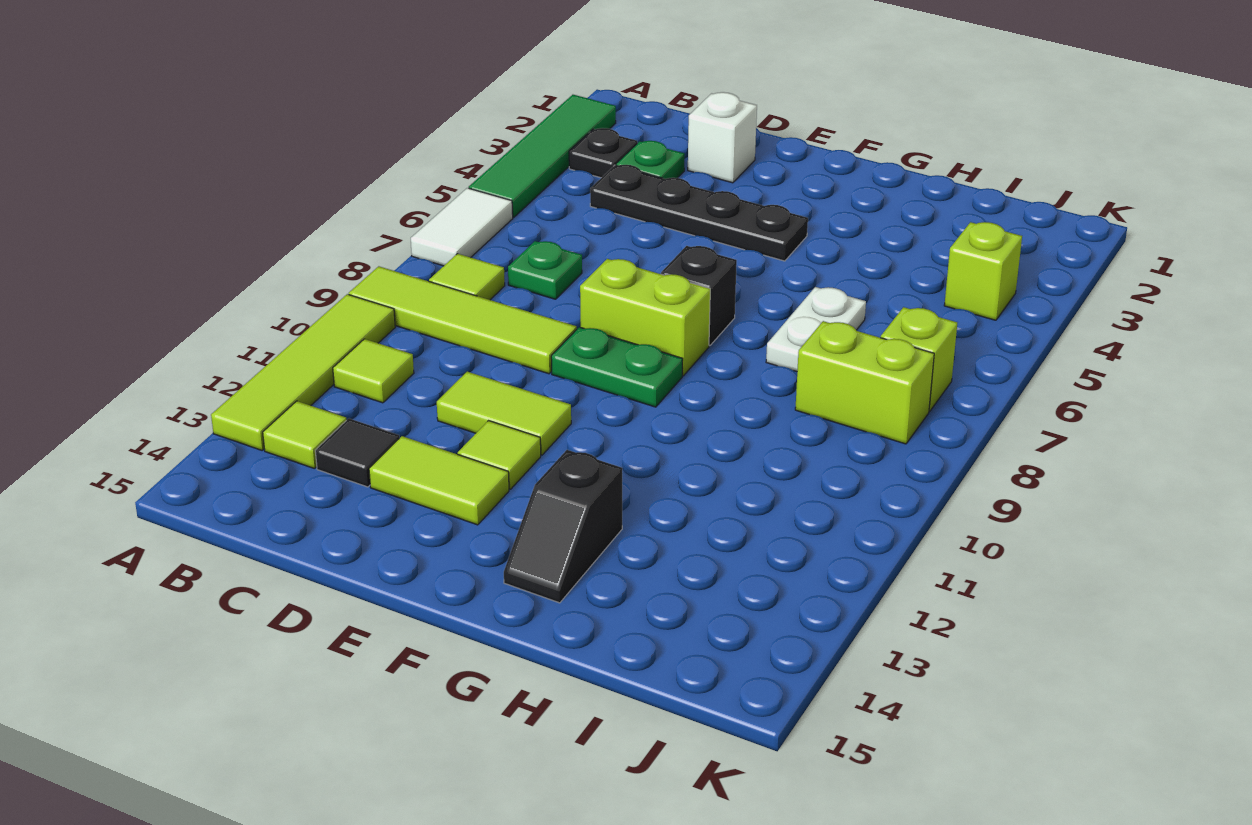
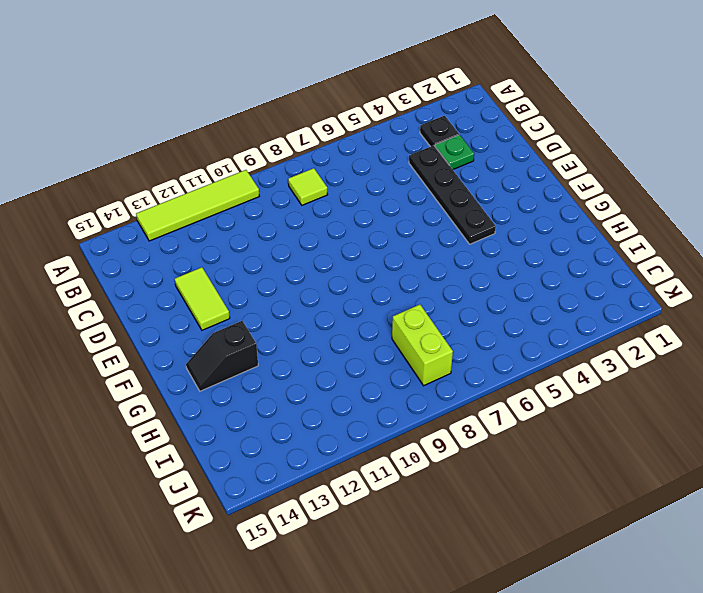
none -> green 1x4 tile [469,95,616,217]
none -> white 1x2 tile [411,188,513,266]
none -> lime 1x4 tile [349,266,577,374]

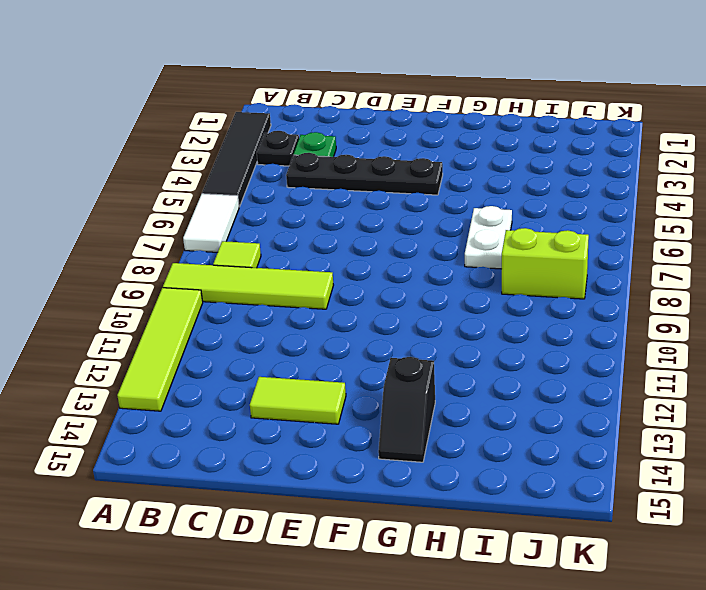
black 1x4 tile [202,112,271,207] -> green 1x4 tile [469,95,616,217]
none -> lime 1x1 tile [333,339,414,403]
none -> lime 1x1 tile [263,401,346,469]
none -> green 1x1 plate [508,241,582,299]

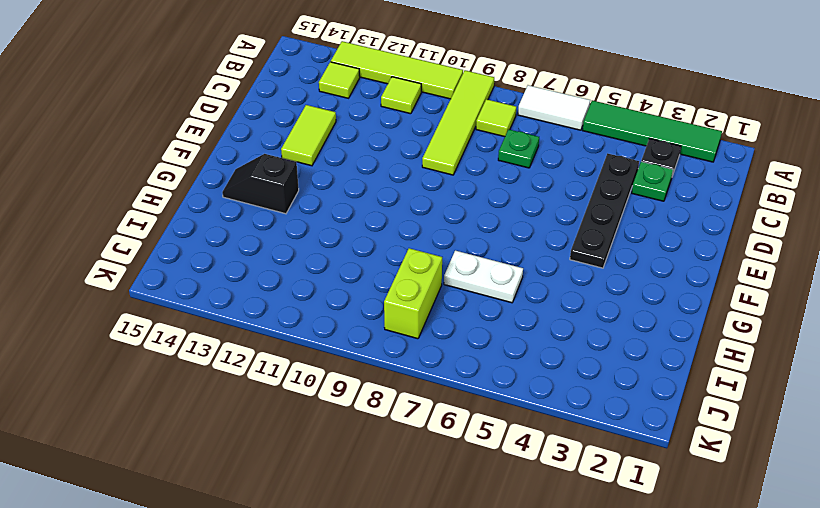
none -> black 1x1 tile [315,418,399,487]
none -> white 1x1 brick [688,92,757,183]
none -> lime 1x2 tile [437,372,571,455]

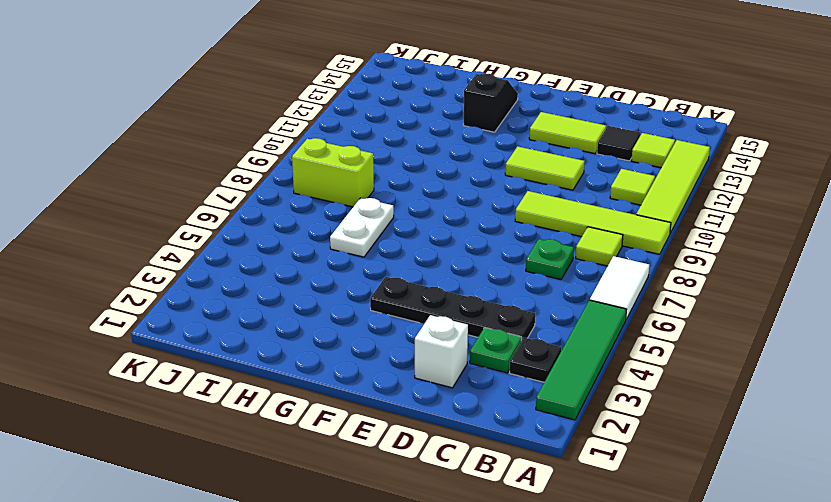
none -> lime 1x2 brick [580,259,710,376]
none -> green 1x2 plate [551,327,683,407]
none -> lime 1x1 tile [458,421,541,489]

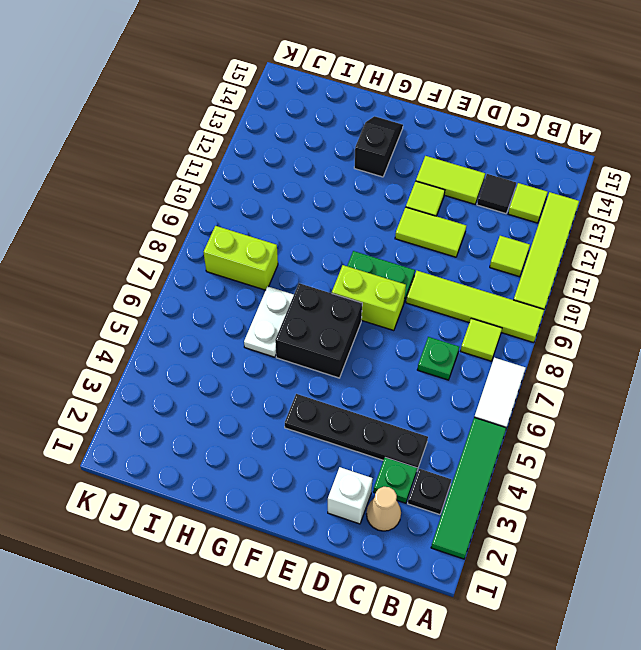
tan 1x1 cone [366,487,401,531] -> none
black 2x2 brick [275,283,362,378] -> black 1x1 brick [661,246,737,346]
none -> lime 1x1 brick [944,222,1022,320]
none -> lime 1x1 brick [881,307,957,411]

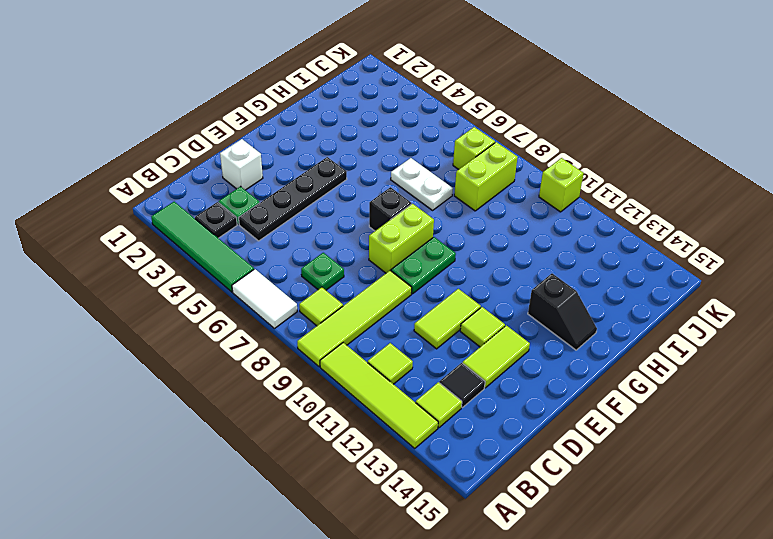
lime 1x1 brick [539,158,584,212] -> lime 1x1 brick moved to [944,222,1022,320]

